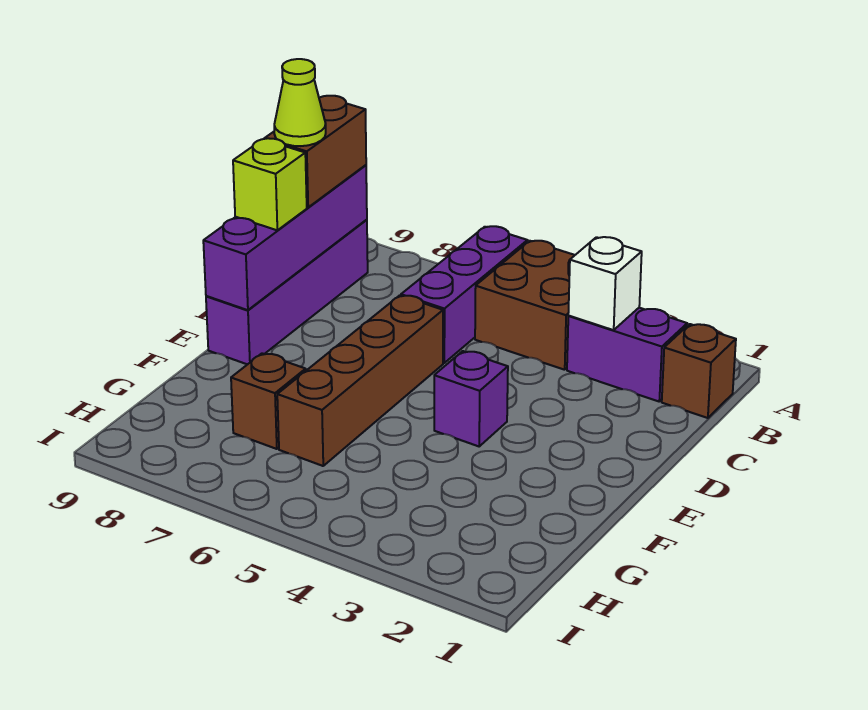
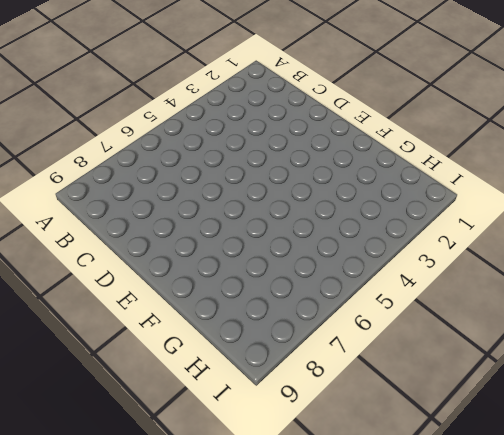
none -> brown 2x2 brick [475,241,575,370]
none -> purple 1x3 brick [401,226,528,363]
none -> brown 1x1 brick [662,324,736,418]

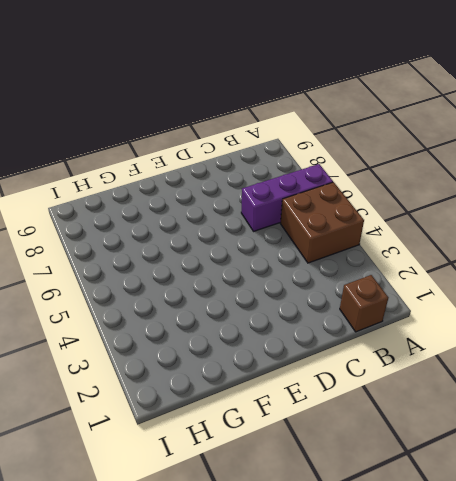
none -> purple 1x2 brick [567,308,687,401]
none -> purple 1x4 brick [206,220,368,364]
none -> brown 1x4 brick [277,295,443,466]

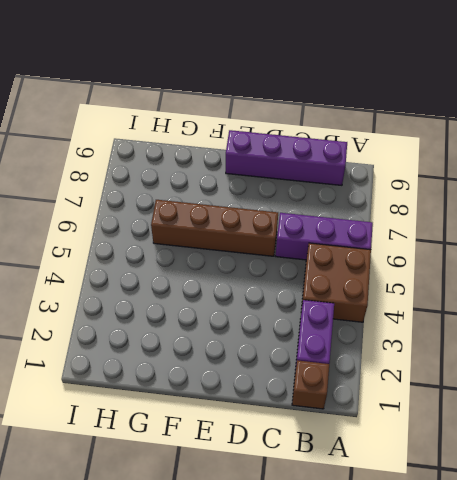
none -> purple 1x1 brick [434,351,508,446]
none -> brown 1x1 brick [231,353,306,449]
none -> white 1x1 brick [568,237,642,330]

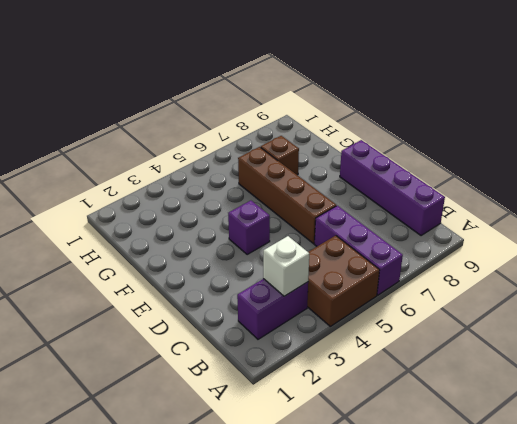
none -> brown 1x1 brick [662,324,736,418]
none -> purple 1x4 brick [203,165,367,310]
none -> brown 1x2 brick [264,96,366,207]

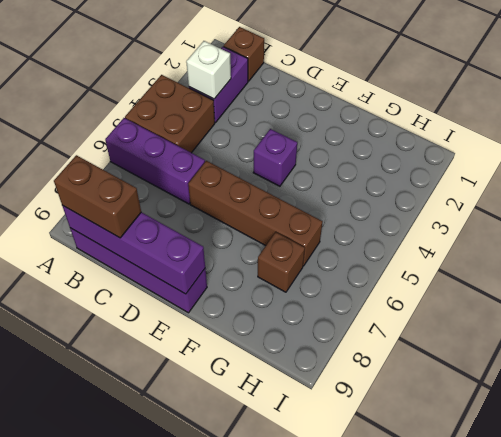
none -> lime 1x1 brick [233,138,307,230]
none -> lime 1x1 cone [274,59,326,146]

